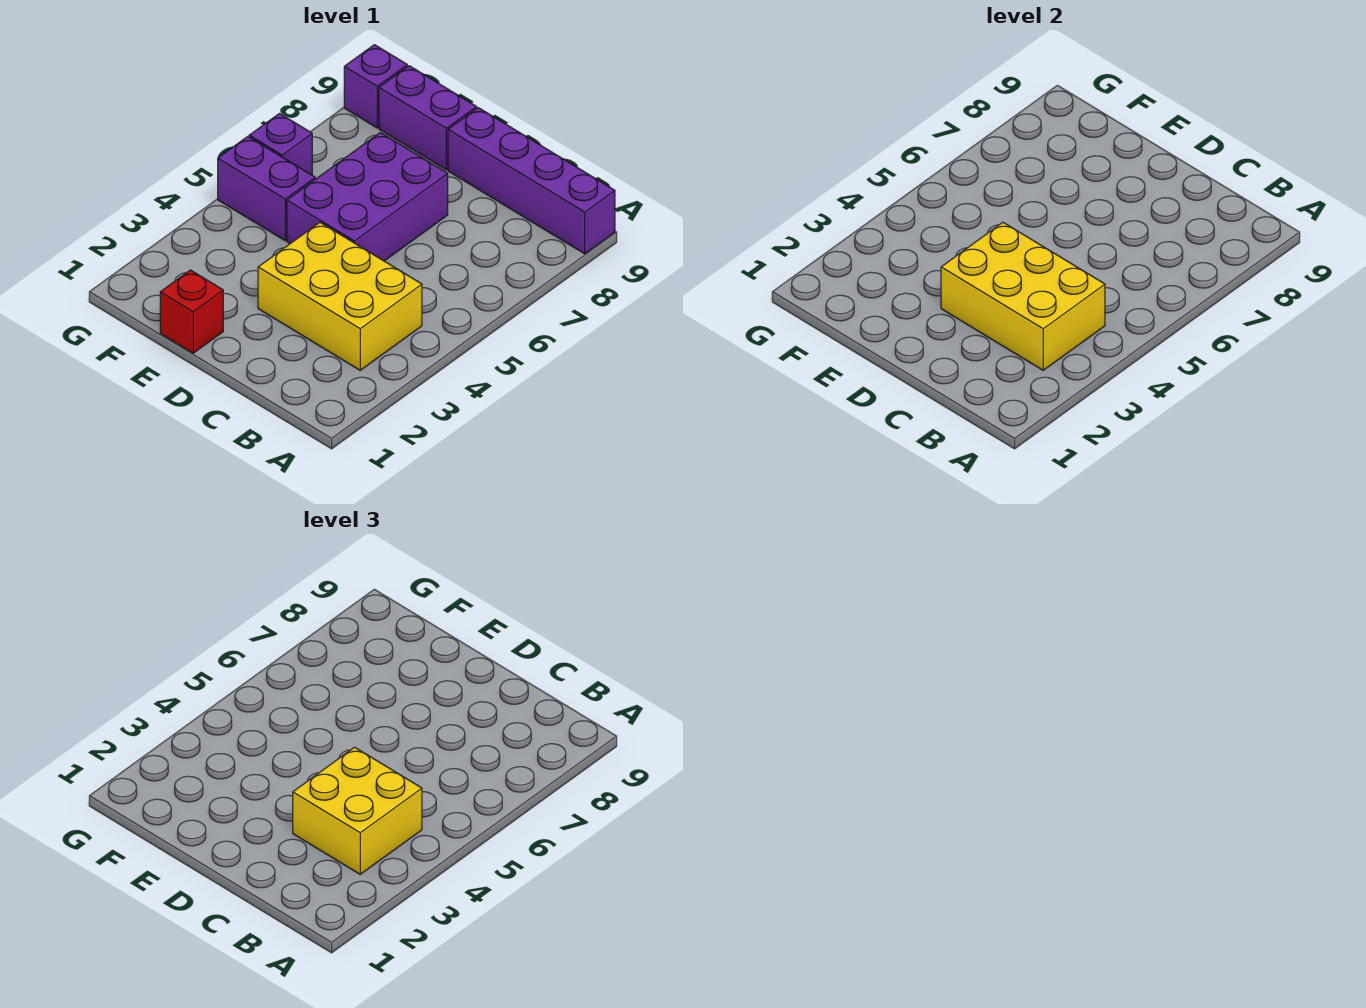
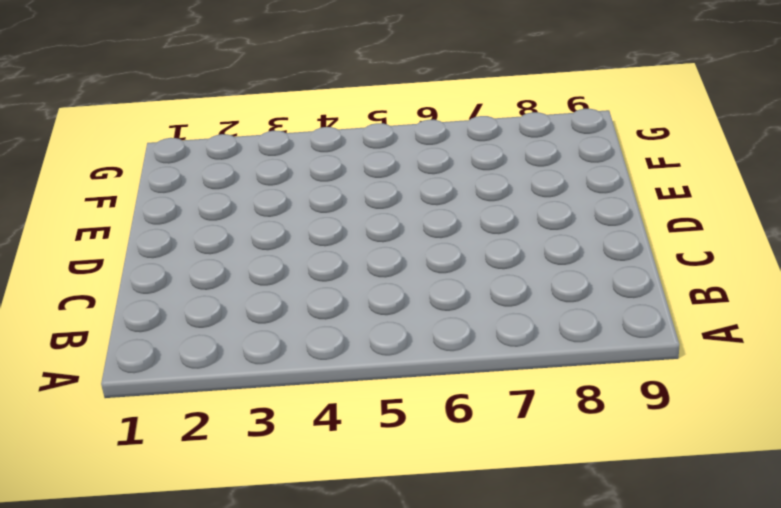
none -> purple 1x4 brick [448,108,615,254]
none -> yellow 2x3 brick [258,222,422,370]

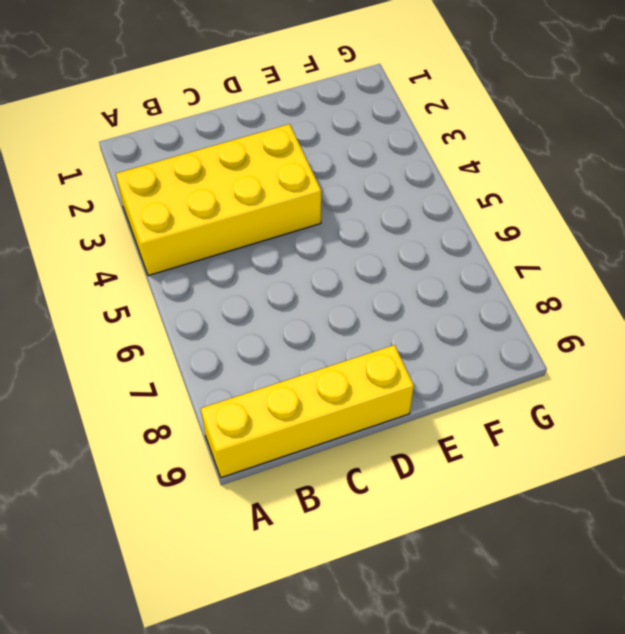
yellow 2x4 brick [116,124,321,276] -> yellow 2x3 brick [258,222,422,370]
yellow 1x4 brick [201,345,414,478] -> purple 1x4 brick [448,108,615,254]
none -> purple 2x3 brick [287,133,448,261]
none -> red 1x1 brick [160,270,223,353]

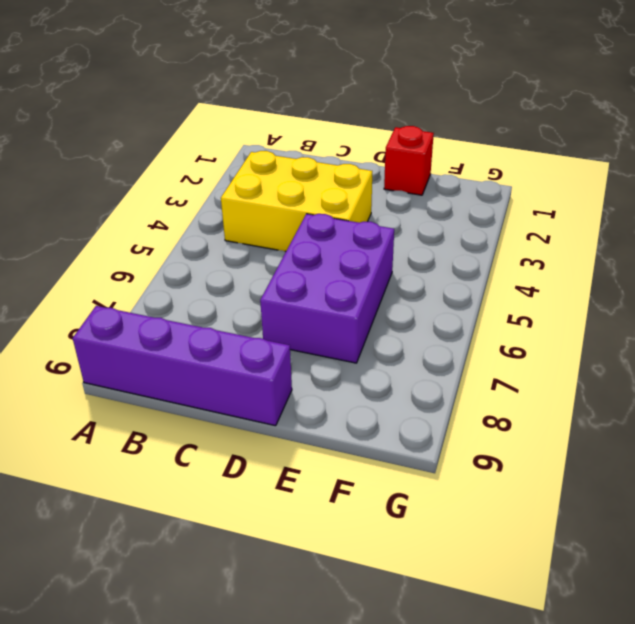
none -> purple 1x2 brick [379,66,477,170]
none -> purple 1x2 brick [218,137,315,240]

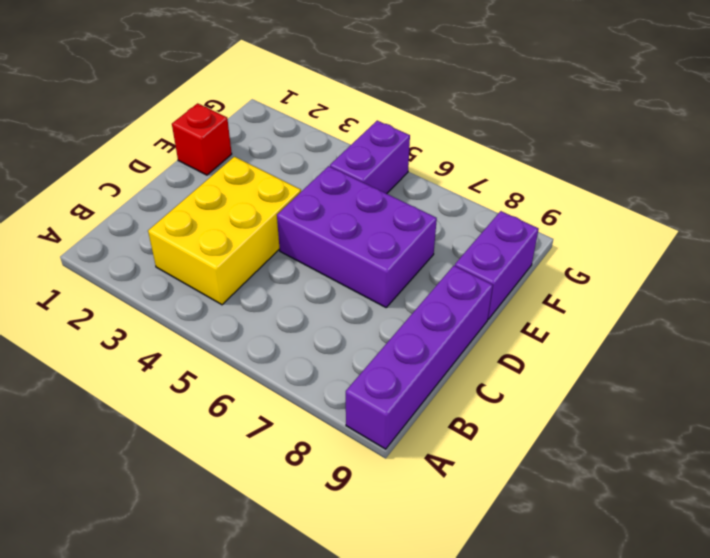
none -> purple 1x1 brick [249,114,312,175]
none -> purple 1x1 brick [344,45,407,128]

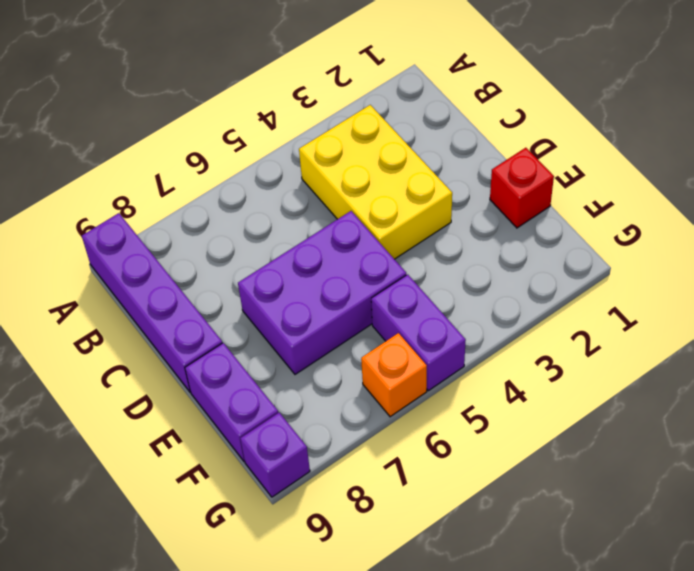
orange 1x1 brick [361,333,427,417] -> purple 1x1 brick [249,114,312,175]
none -> yellow 2x3 brick [941,222,1105,370]
none -> yellow 2x2 brick [293,747,422,874]

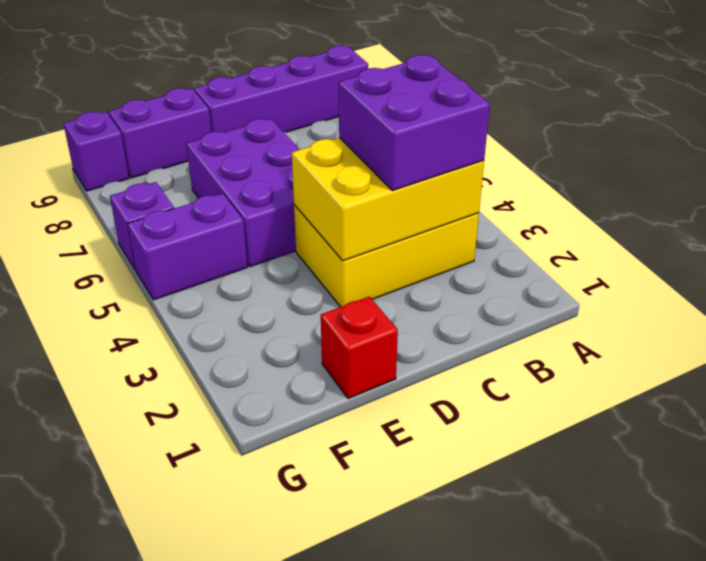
purple 2x2 brick [339,55,490,191] -> yellow 2x2 brick [293,747,422,874]

